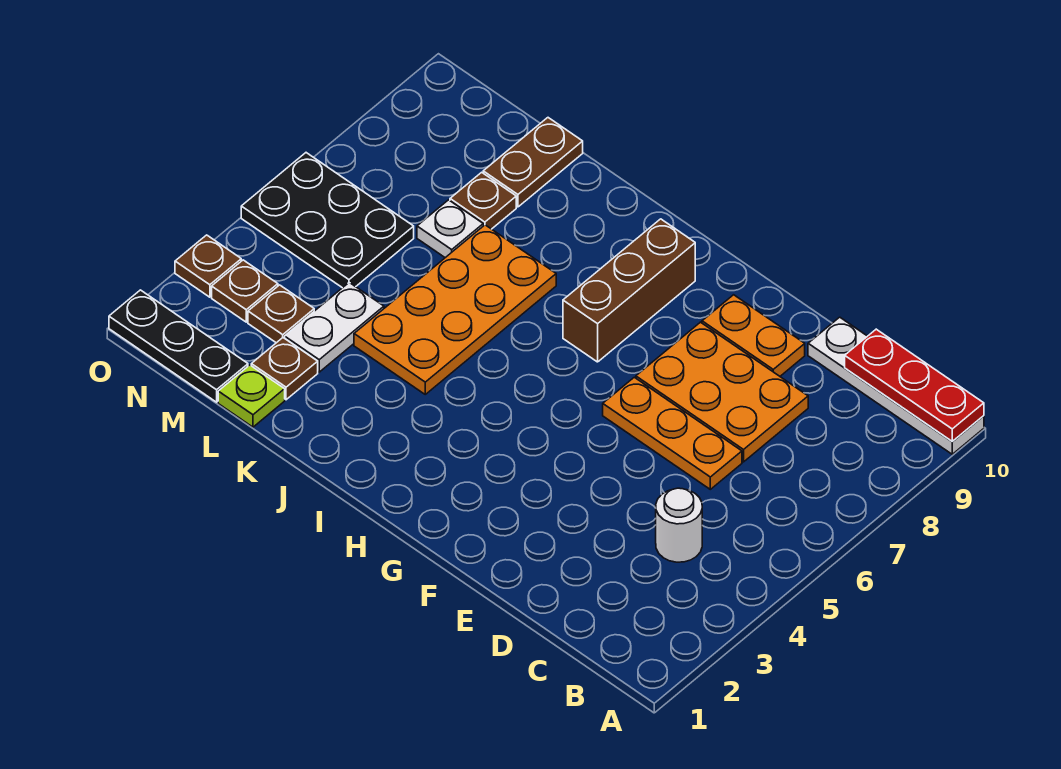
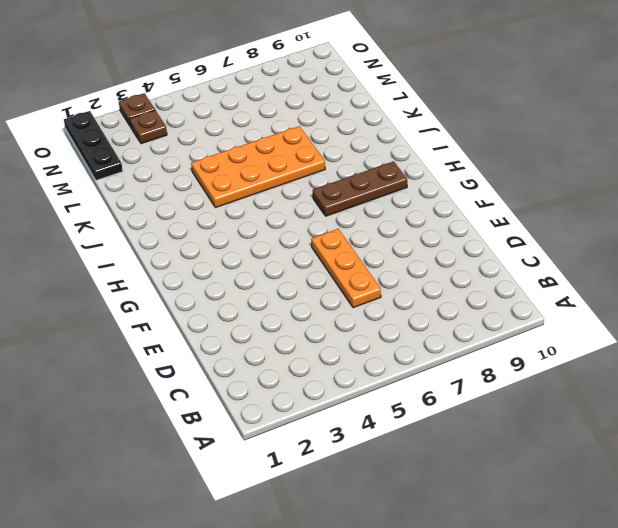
brown 1x3 plate [313,161,407,216] -> brown 1x3 brick [563,219,695,362]
none -> white 1x4 plate [808,317,984,454]
none -> white 1x1 round brick [656,488,702,562]
none -> orange 2x3 plate [636,322,808,462]

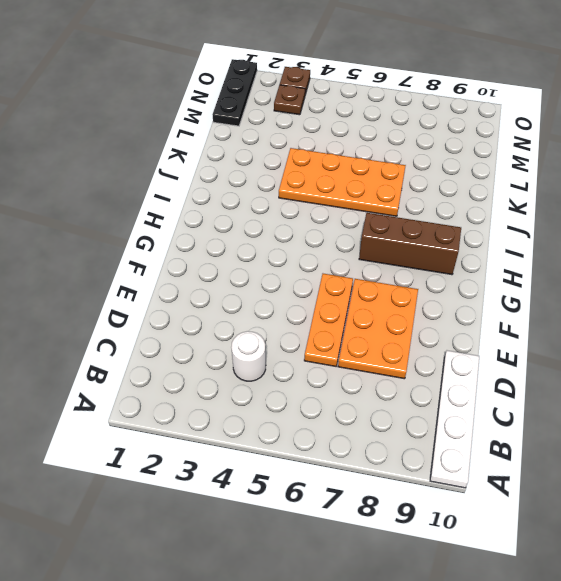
none -> orange 1x2 plate [702,295,805,376]
none -> lime 1x1 plate [218,365,285,427]
none -> brown 1x1 plate [251,338,318,400]

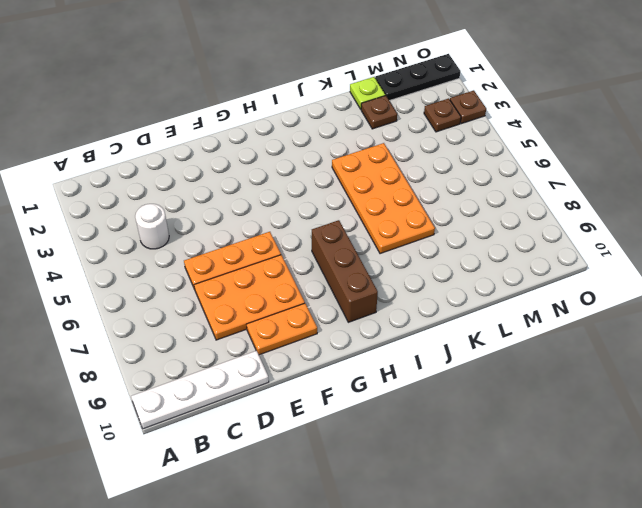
none -> white 1x2 plate [285,283,384,372]
none -> white 1x1 plate [417,200,483,258]
none -> brown 1x1 plate [450,172,516,229]

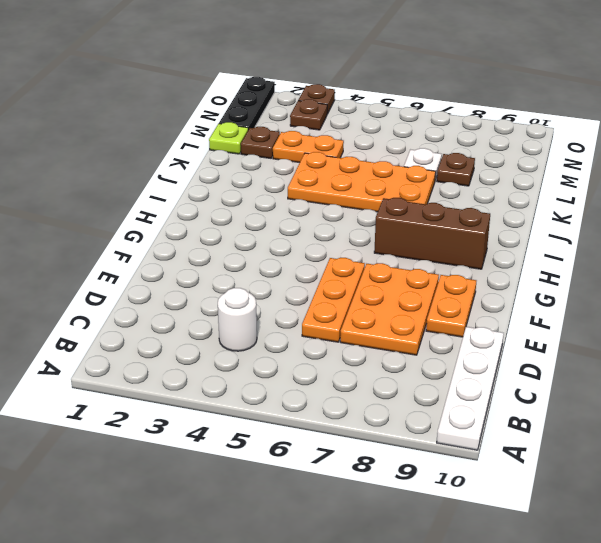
orange 1x2 plate [273,131,344,163] -> white 1x2 plate [285,283,384,372]
none -> brown 1x2 plate [483,118,583,207]
none -> brown 1x1 plate [248,285,314,343]
none -> black 2x3 plate [241,153,414,288]

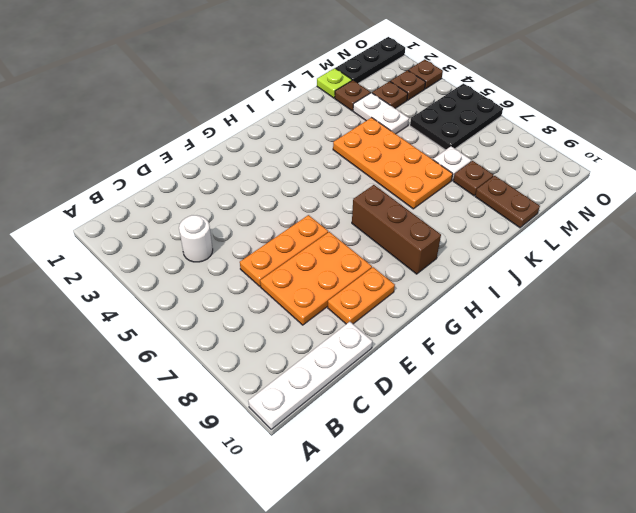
none -> red 1x3 plate [845,329,984,441]

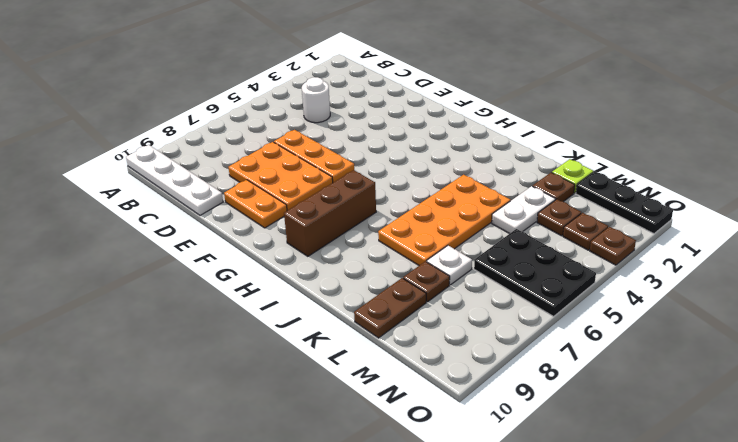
none -> red 1x3 plate [845,329,984,441]

